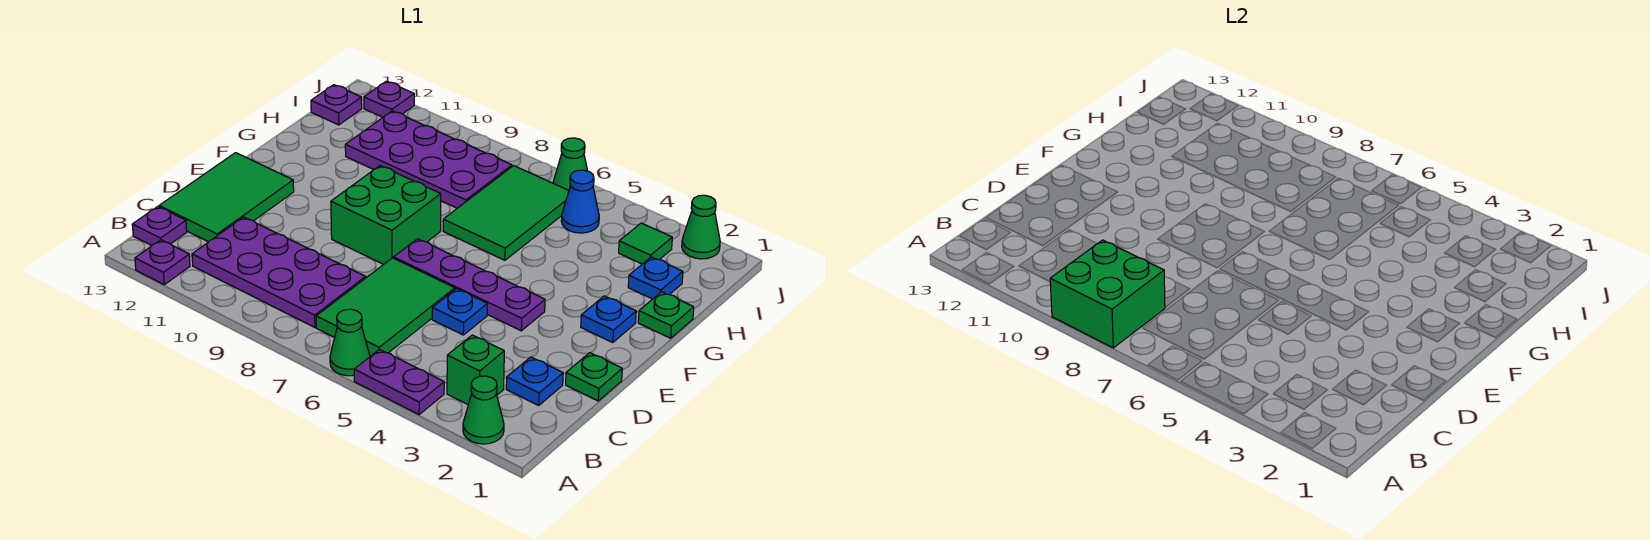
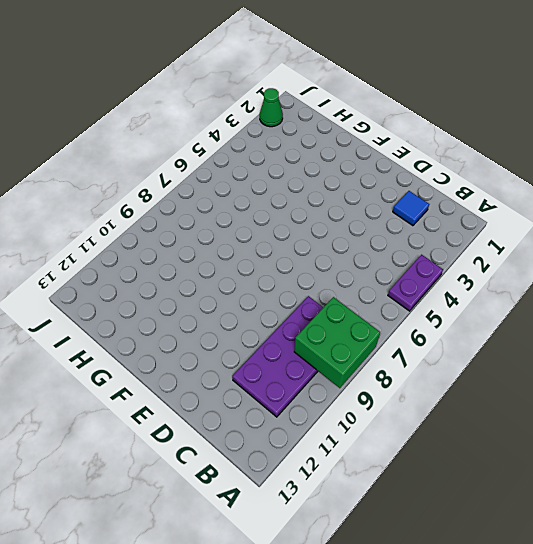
blue 1x1 tile [393,191,429,226] -> blue 1x1 plate [506,357,563,405]
none -> green 1x1 cone [463,376,504,444]
none -> green 1x1 cone [330,309,370,376]
none -> purple 1x1 plate [135,240,190,285]

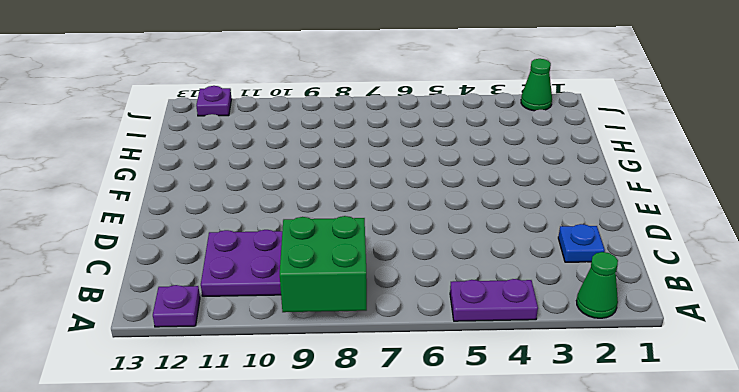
none -> green 1x1 cone [330,309,370,376]
none -> green 1x1 brick [447,335,504,404]
none -> green 2x3 tile [316,258,455,356]

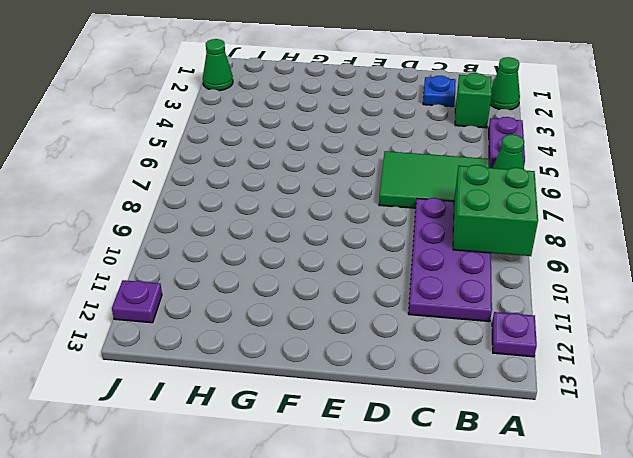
none -> purple 1x1 plate [132,207,187,246]
none -> green 2x3 tile [159,153,294,242]
none -> green 1x1 plate [566,353,622,401]

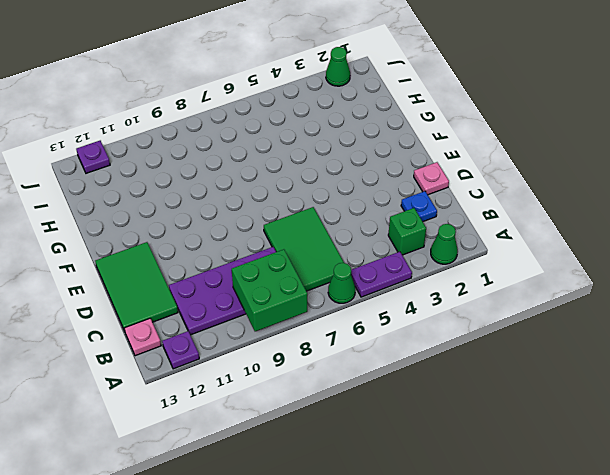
pink 1x1 plate [124,318,161,356] -> purple 1x1 plate [132,207,187,246]
pink 1x1 plate [414,162,449,195] -> green 1x1 plate [566,353,622,401]
none -> blue 1x1 plate [432,289,487,335]
none -> purple 1x4 plate [394,239,545,331]
none -> green 2x2 brick [331,166,441,264]

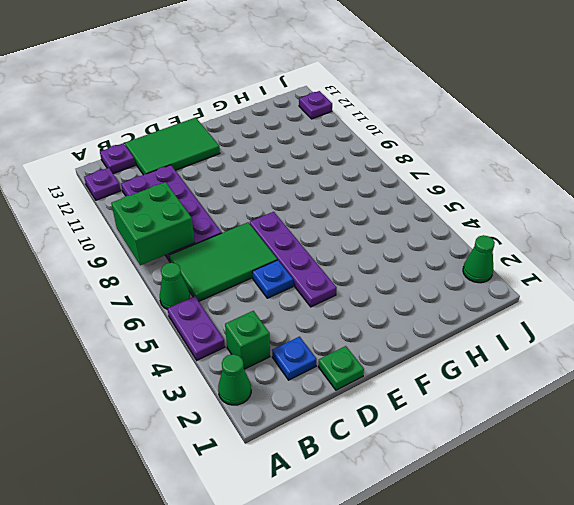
none -> green 2x2 brick [331,166,441,264]
none -> blue 1x1 plate [581,296,636,343]
none -> green 1x1 plate [638,292,694,338]

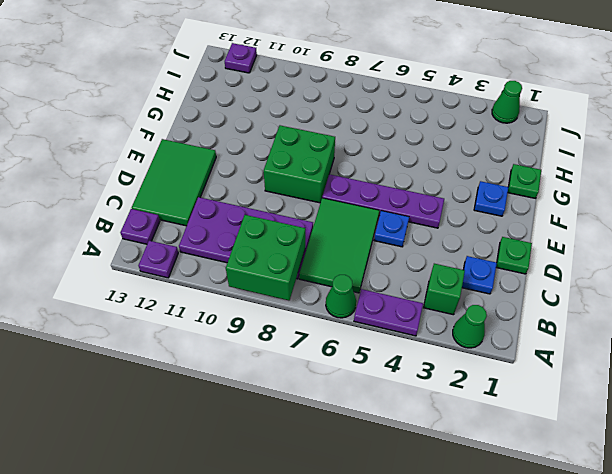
none -> green 2x3 tile [443,166,569,260]
none -> blue 1x1 plate [628,257,683,299]
none -> purple 2x4 plate [345,111,512,208]

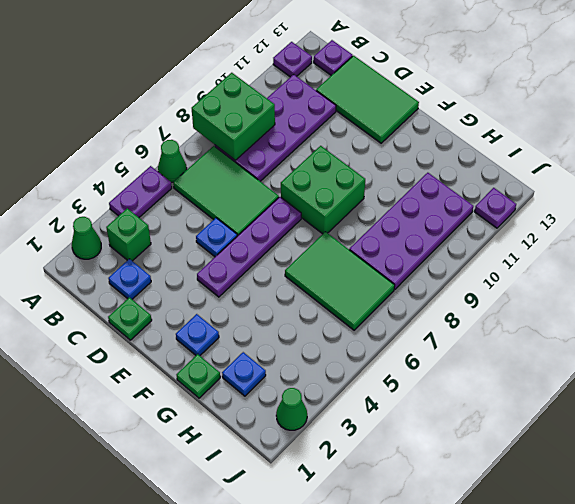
none -> green 1x1 tile [619,223,672,264]
none -> blue 1x1 cone [561,170,599,233]
none -> purple 1x1 plate [311,85,362,125]

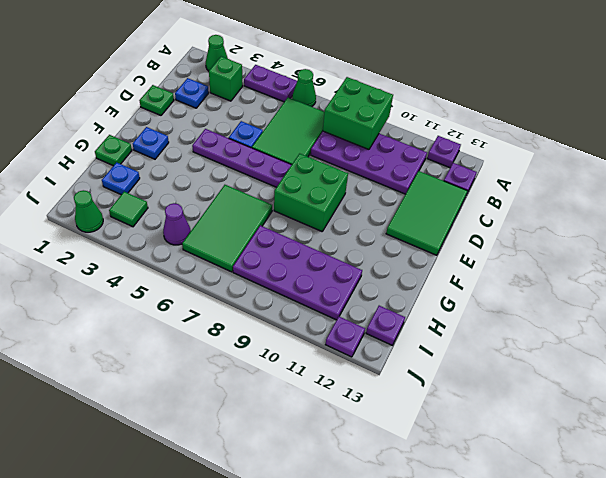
purple 1x1 cone [163,203,191,245] -> blue 1x1 cone [561,170,599,233]
none -> green 1x1 cone [553,138,588,190]

